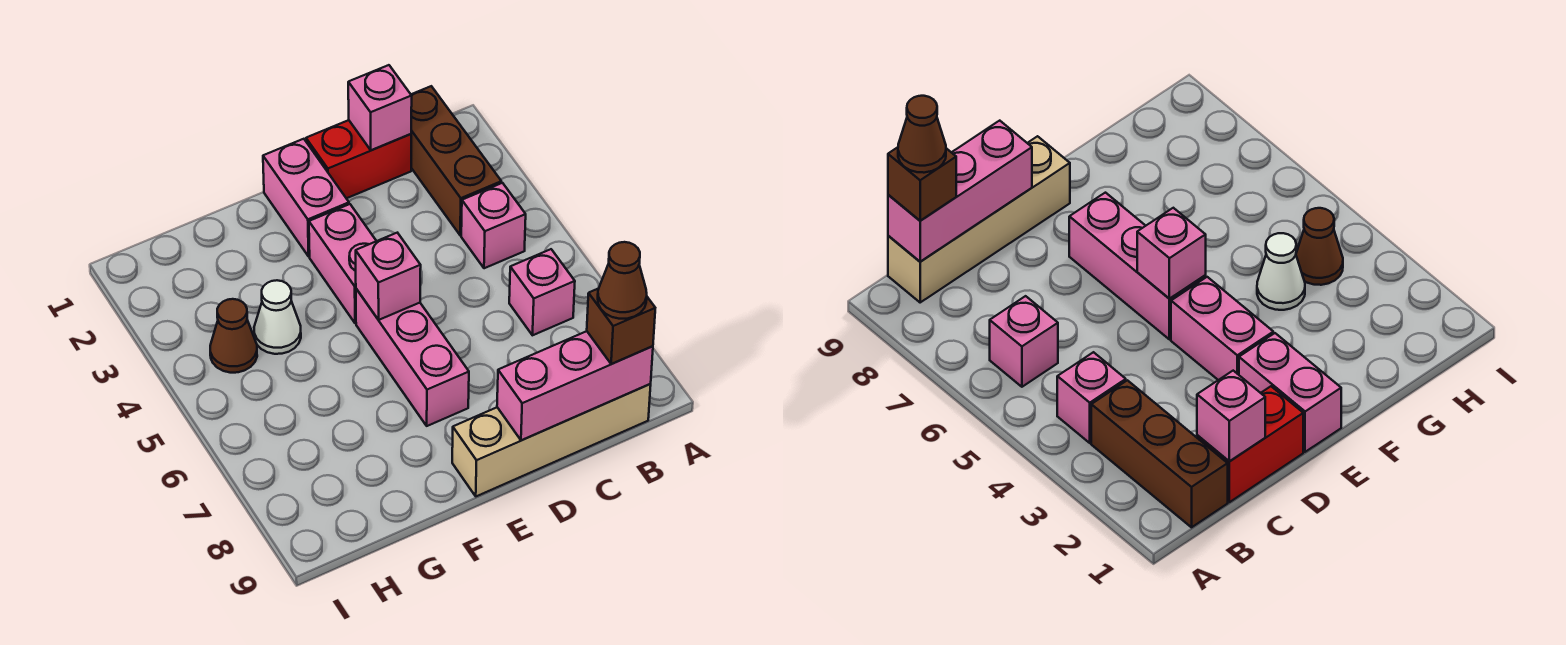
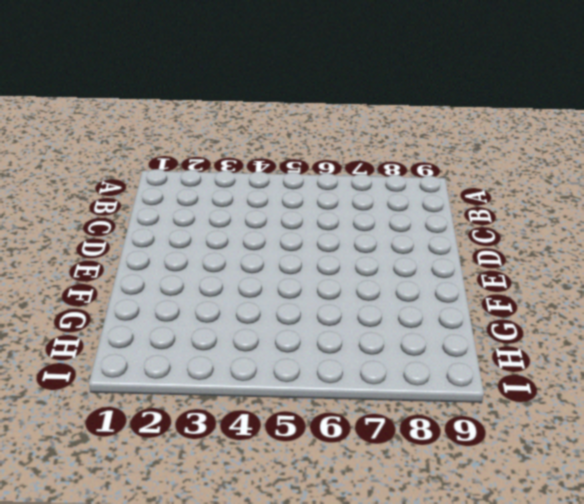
none -> brown 1x3 brick [411,86,501,235]
none -> pink 1x1 brick [461,183,526,268]
none -> pink 1x1 brick [509,249,575,335]

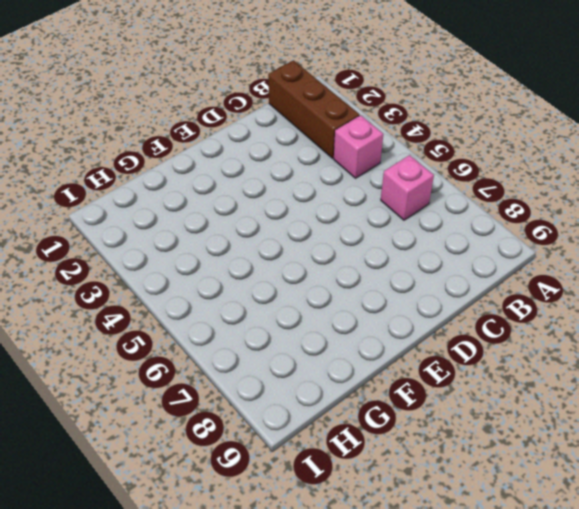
none -> tan 1x4 brick [452,384,651,496]
none -> red 1x2 brick [306,120,411,198]
none -> pink 1x2 brick [263,139,349,256]

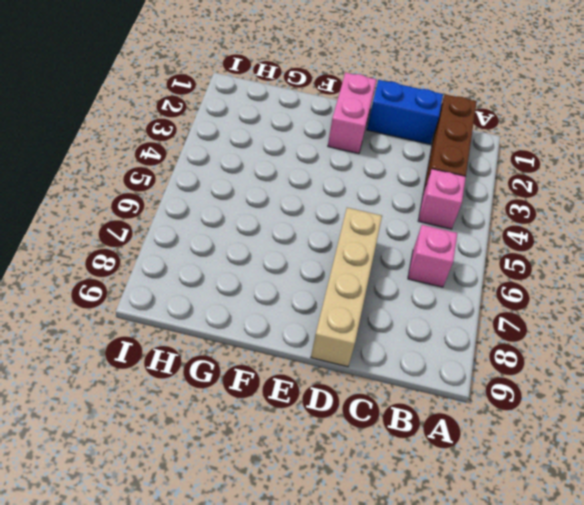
blue 1x2 brick [367,80,443,144] -> red 1x2 brick [306,120,411,198]
tan 1x4 brick [311,208,382,367] -> tan 1x4 brick turned to [452,384,651,496]
none -> pink 1x2 brick [309,204,376,323]
none -> pink 1x3 brick [356,289,469,426]
none -> white 1x1 cone [254,280,301,354]

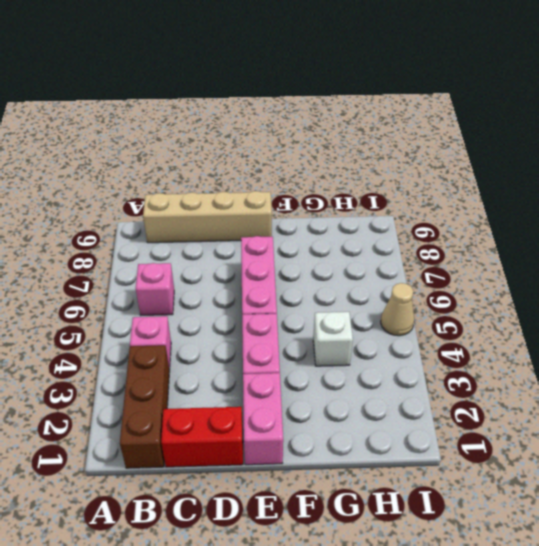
white 1x1 brick [313,312,353,366] -> white 1x1 cone [254,280,301,354]
tan 1x1 cone [381,283,414,336] -> none
none -> brown 1x1 cone [210,299,257,373]
none -> pink 1x3 brick [497,331,653,440]
none -> pink 1x1 brick [348,65,412,150]

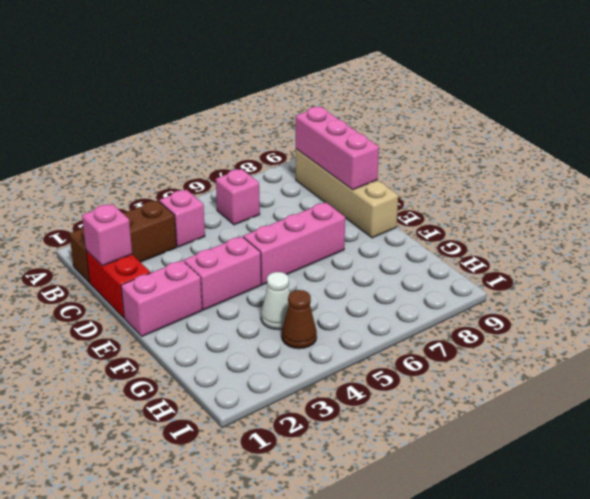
none -> pink 1x1 brick [356,233,421,320]
none -> brown 1x1 brick [587,288,655,364]
none -> brown 1x1 cone [598,242,647,319]

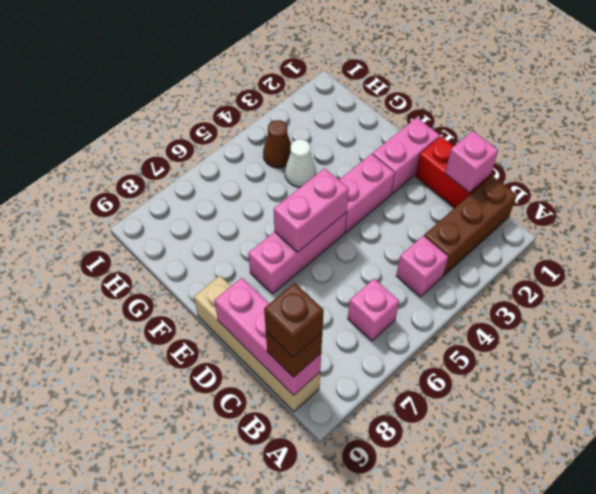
brown 1x1 brick [264,283,324,357] -> brown 1x1 cone [598,242,647,319]
pink 1x2 brick [274,168,349,252] -> pink 1x1 brick [356,233,421,320]

